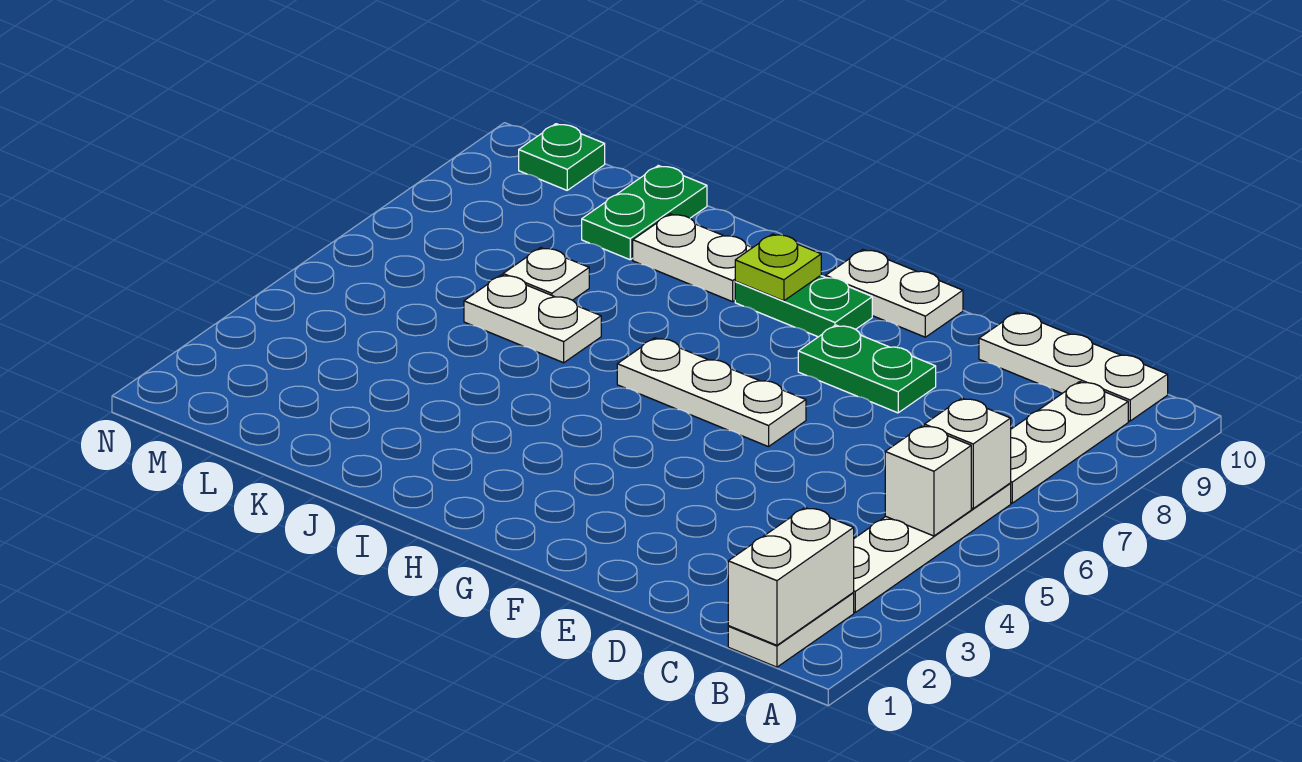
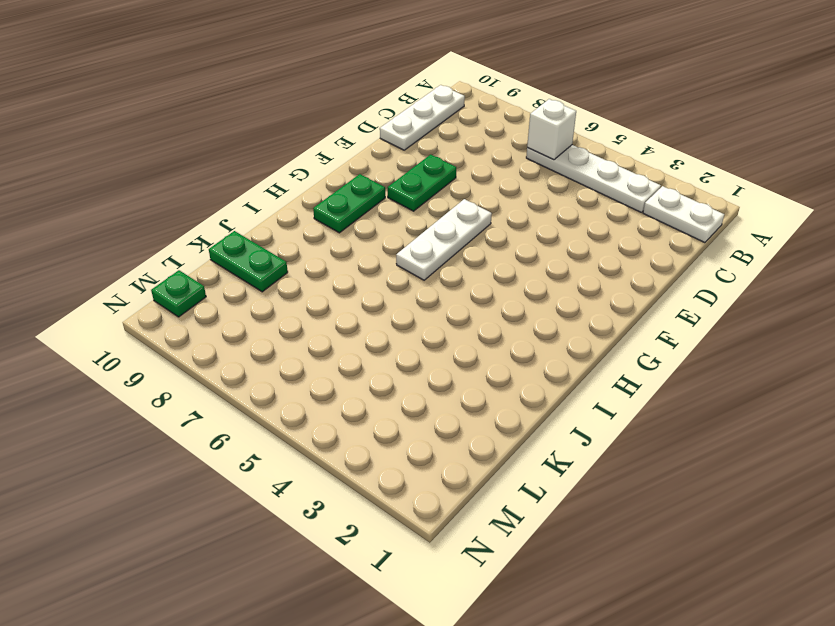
none -> white 1x3 plate [1010,382,1128,503]
none -> white 1x2 plate [826,250,963,337]
none -> white 1x2 plate [633,214,752,302]

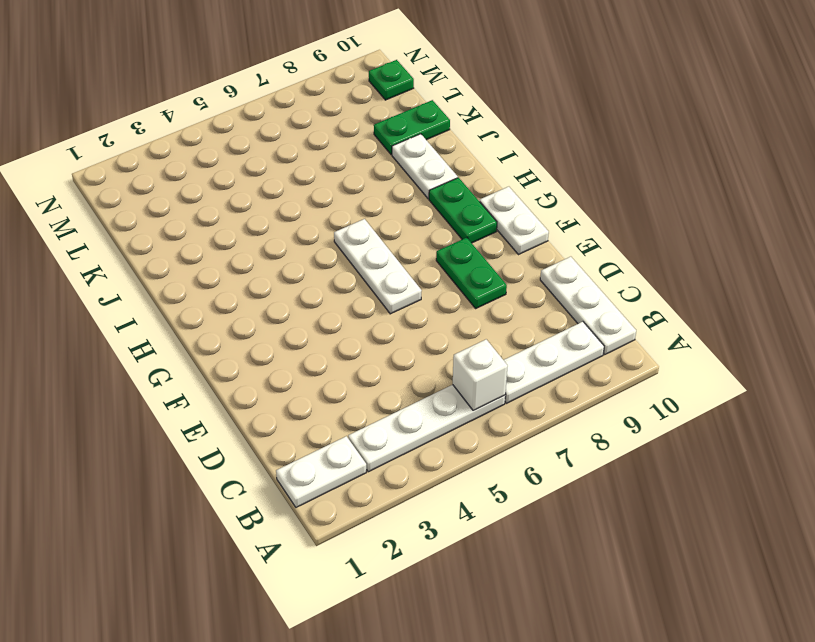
none -> white 1x2 plate [464,275,601,363]
none -> white 1x1 plate [503,248,589,300]
none -> white 1x2 brick [728,508,854,645]

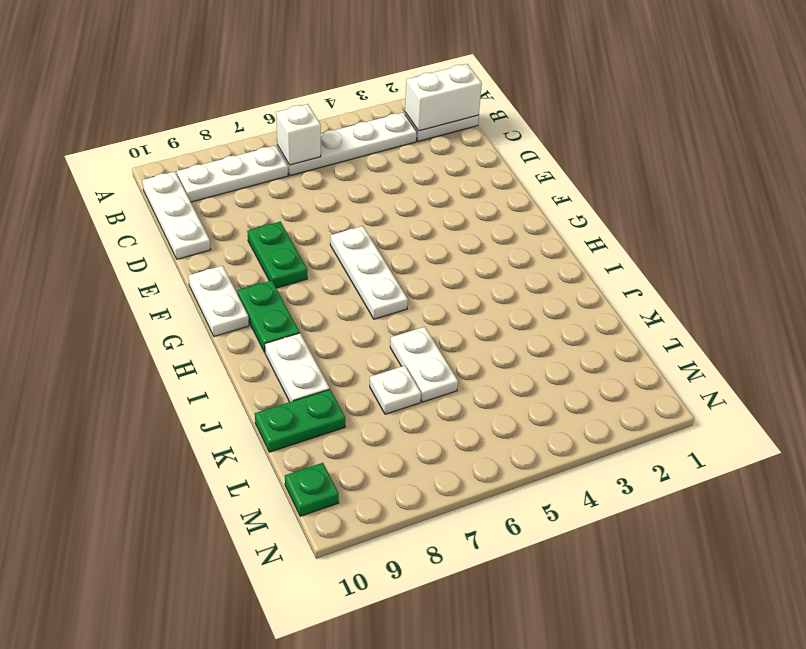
none -> white 1x1 brick [885,426,971,536]
none -> lime 1x1 plate [735,234,821,301]

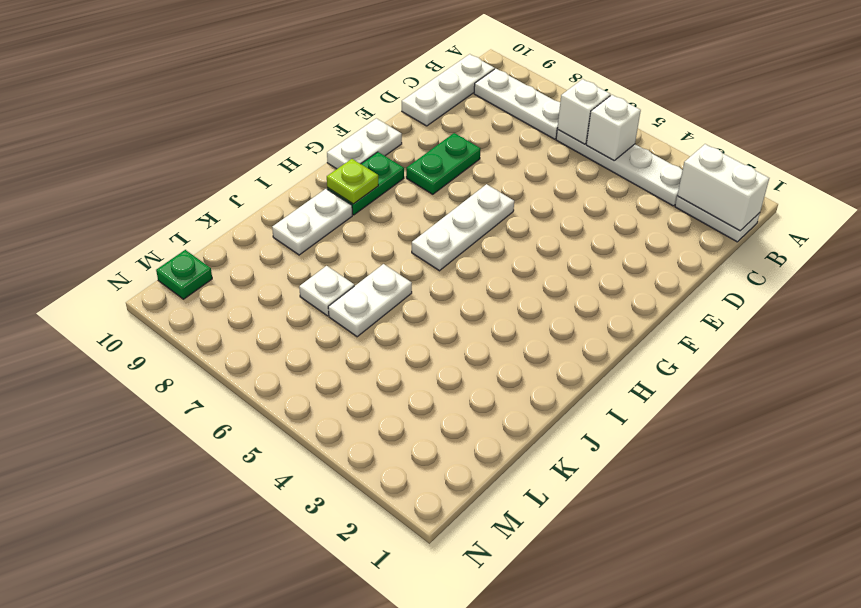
none -> green 1x2 plate [582,166,707,260]

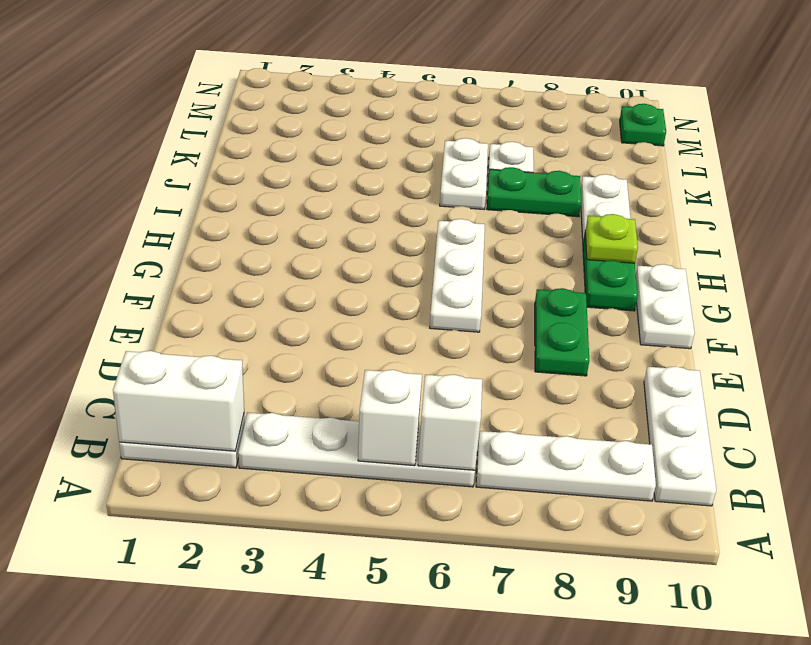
green 1x2 plate [487,167,581,217] -> green 1x2 plate moved to [582,166,707,260]

